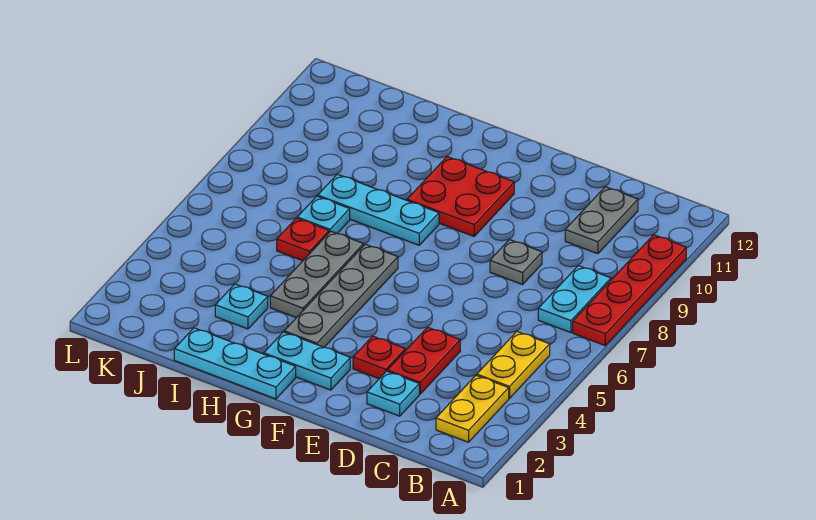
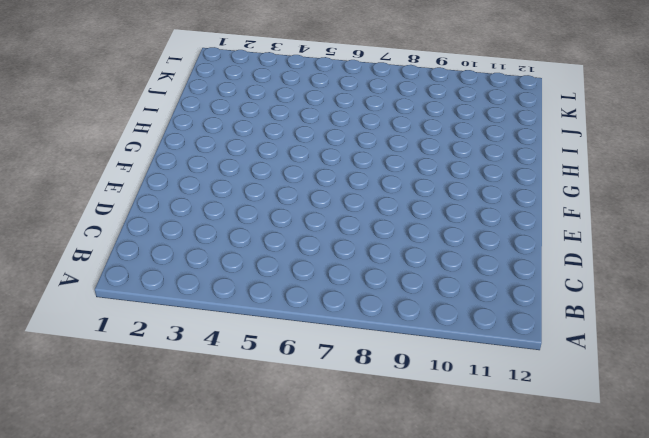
none -> red 1x4 plate [573,235,686,345]
none -> yellow 1x2 plate [436,375,509,442]
none -> yellow 1x2 plate [477,332,550,398]

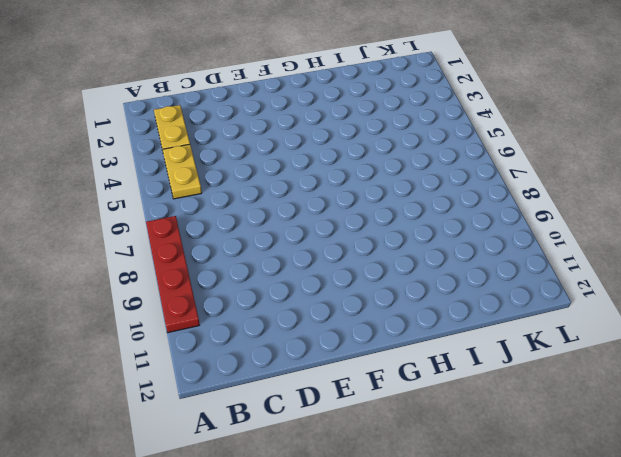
none -> cyan 1x2 plate [538,266,611,333]
none -> grey 1x2 plate [565,187,638,254]
none -> cyan 1x1 plate [367,371,419,416]

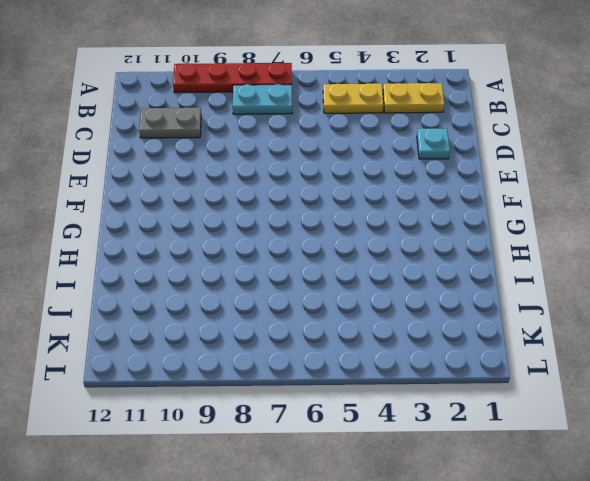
none -> red 1x2 plate [388,327,460,394]
none -> grey 1x1 plate [490,240,542,285]
none -> red 1x1 plate [353,336,405,379]

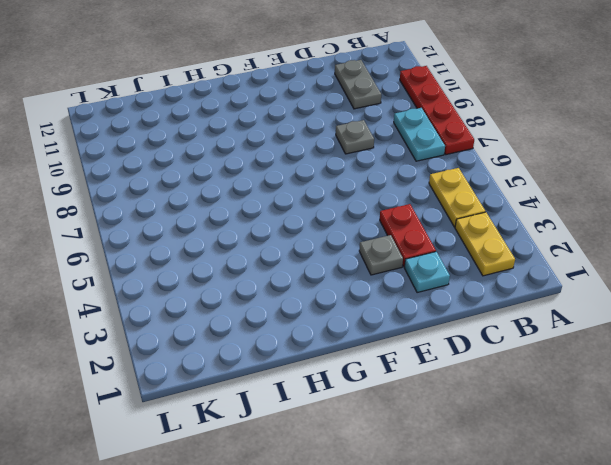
grey 1x1 plate [359,235,403,275] -> red 1x1 plate [353,336,405,379]
none -> cyan 1x2 plate [264,332,350,390]
none -> red 2x2 plate [407,157,514,236]
none -> cyan 1x3 plate [174,328,296,399]

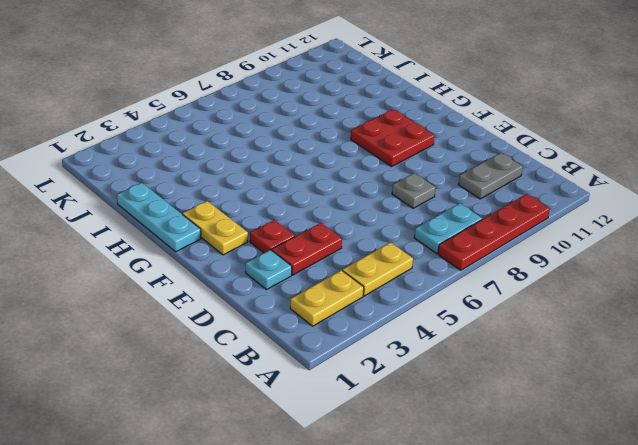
yellow 1x2 plate [182,201,248,255] -> cyan 1x2 plate [264,332,350,390]
none -> grey 1x4 plate [284,244,398,347]
none -> cyan 1x3 plate [318,174,439,245]
none -> grey 1x3 plate [270,231,363,318]

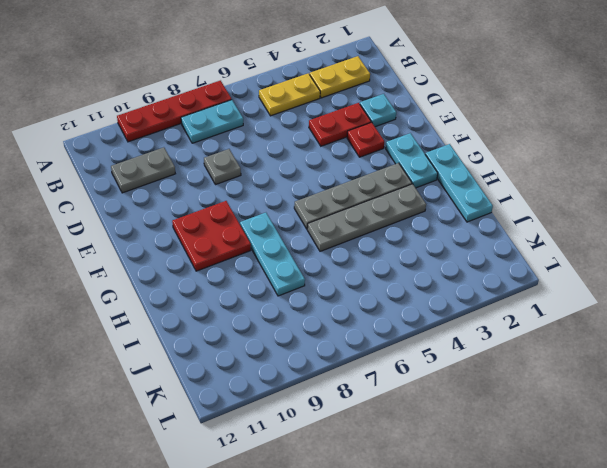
grey 1x4 plate [307,184,426,251] -> grey 1x3 plate [270,231,363,318]
none -> cyan 1x1 plate [215,284,268,329]
none -> red 1x1 plate [277,218,329,261]
none -> cyan 1x1 plate [297,196,350,233]

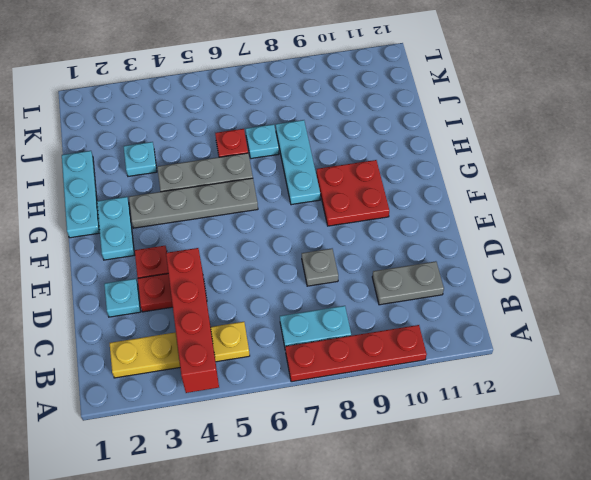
red 1x4 brick [166,248,219,393] -> none

